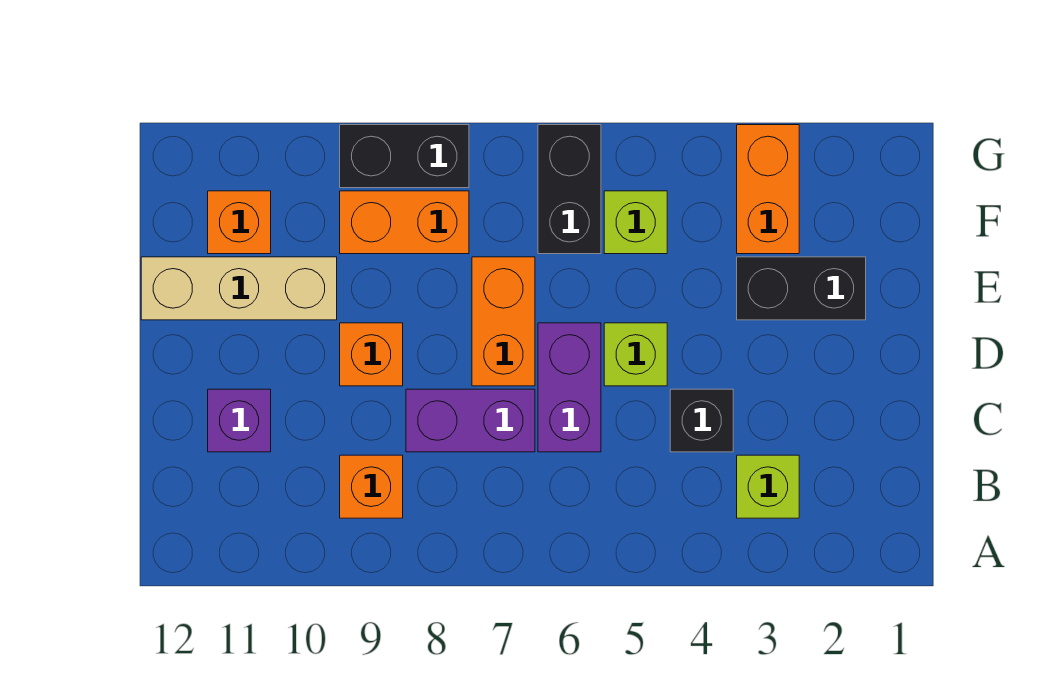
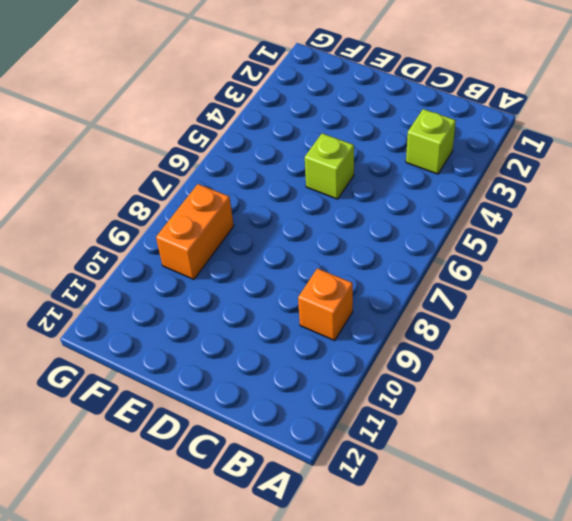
none -> black 1x1 brick [670,389,733,452]
none -> purple 1x2 brick [538,323,601,452]
none -> purple 1x2 brick [406,389,535,452]

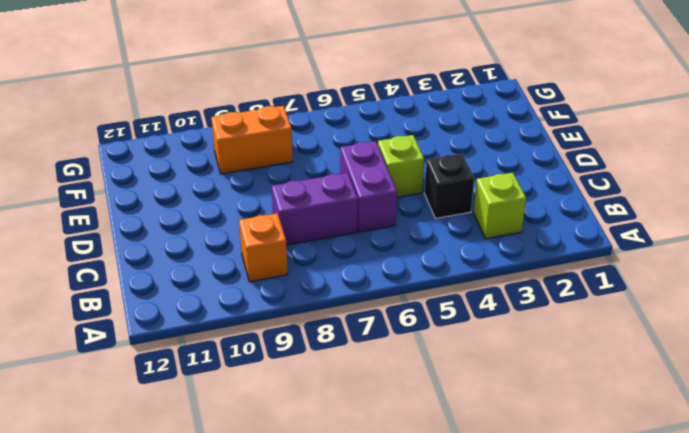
none -> purple 1x1 brick [208,389,271,452]
none -> orange 1x2 brick [472,257,535,386]
none -> orange 1x1 brick [340,323,403,386]

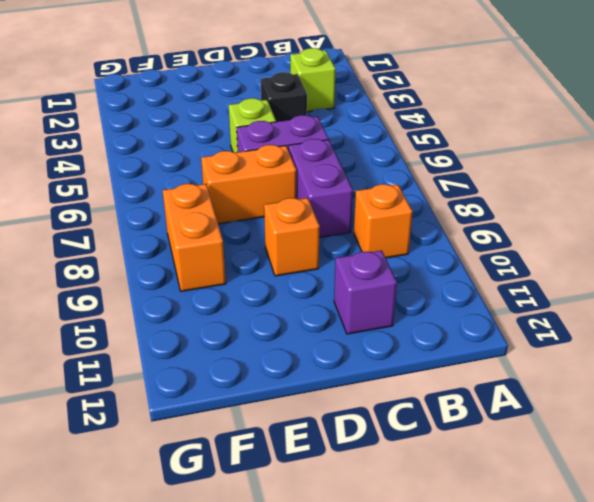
none -> black 1x2 brick [737,257,866,320]
none -> tan 1x3 brick [141,257,337,320]
none -> orange 1x2 brick [737,125,799,254]

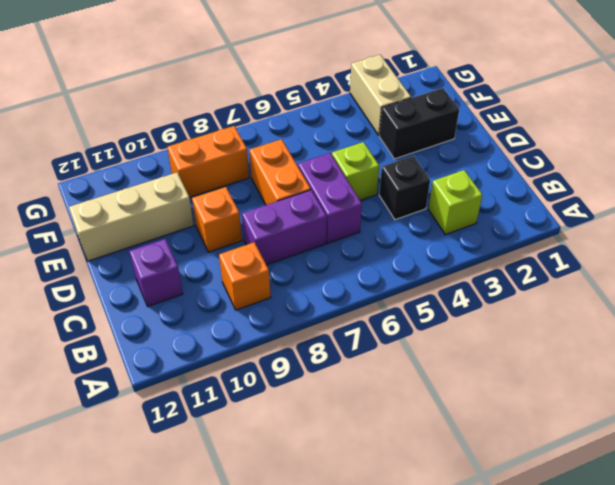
tan 1x2 brick [350,55,411,136] -> orange 1x2 brick [737,125,799,254]
none -> lime 1x1 brick [604,191,667,254]
none -> black 1x2 brick [538,125,601,254]
none -> orange 1x1 brick [208,191,271,254]

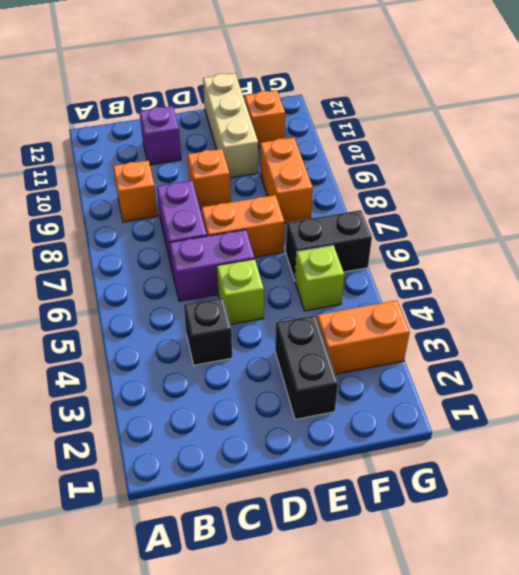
none -> lime 1x1 brick [737,455,799,518]
none -> black 1x2 brick [340,125,469,188]

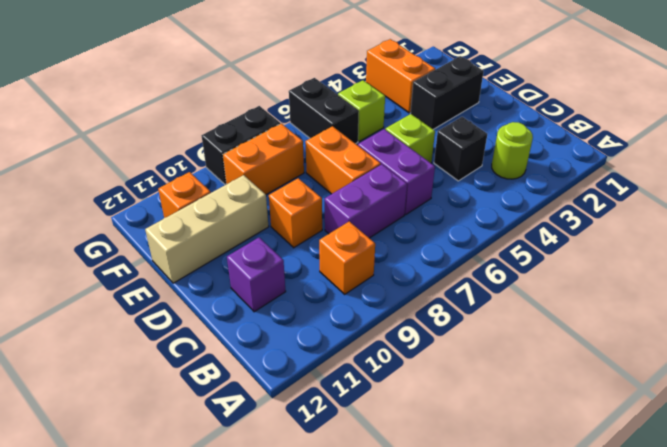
lime 1x1 round brick [492,122,533,179] -> lime 1x1 brick [737,455,799,518]

